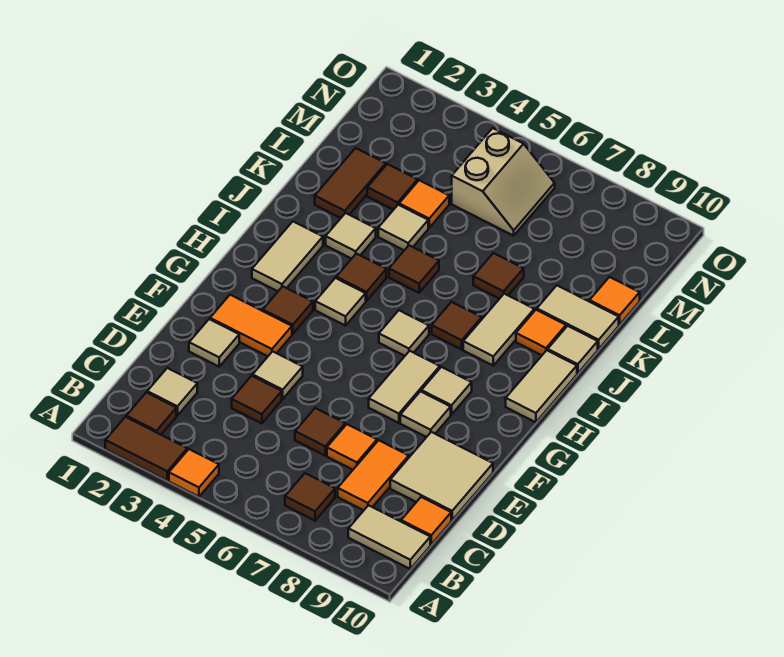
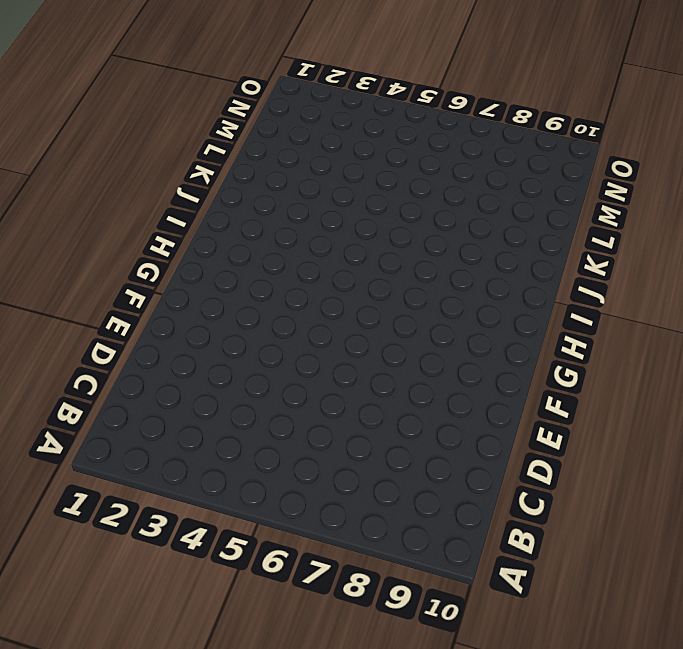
none -> brown 1x2 tile [105,417,187,480]
none -> orange 1x1 tile [169,449,219,497]
none -> brown 1x1 tile [126,392,176,435]
none -> brown 1x1 tile [285,473,335,521]

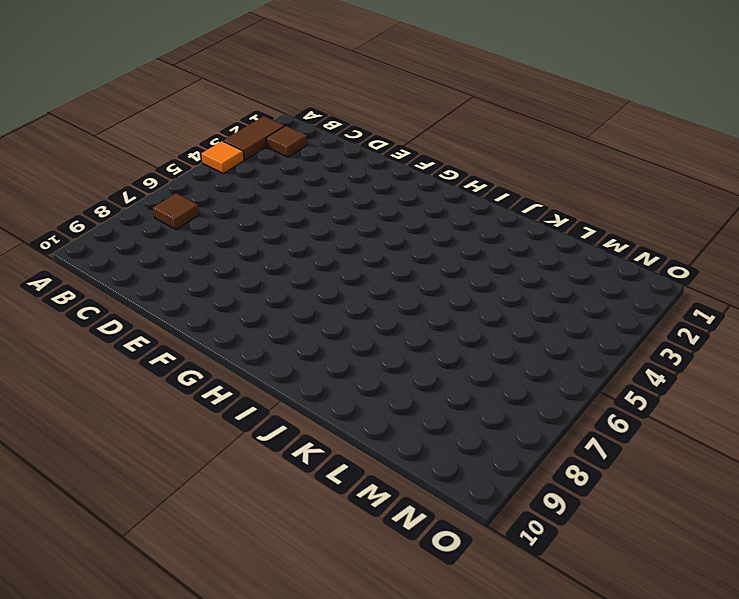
none -> tan 1x2 tile [348,505,430,569]
none -> tan 1x1 tile [147,368,197,416]
none -> orange 1x2 tile [338,440,409,510]
none -> orange 1x1 tile [401,497,451,544]

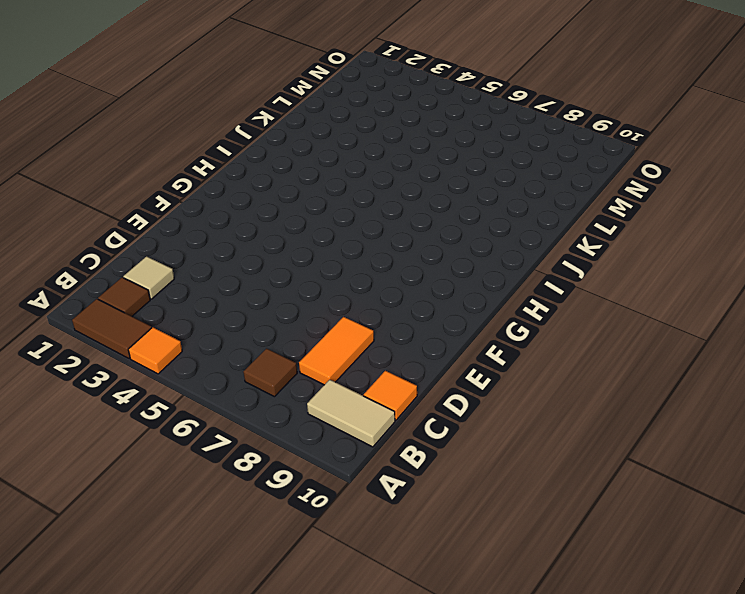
none -> brown 1x1 tile [232,376,282,423]
none -> brown 1x1 tile [295,408,345,455]
none -> orange 1x1 tile [327,424,377,470]
none -> tan 2x2 tile [390,432,493,520]

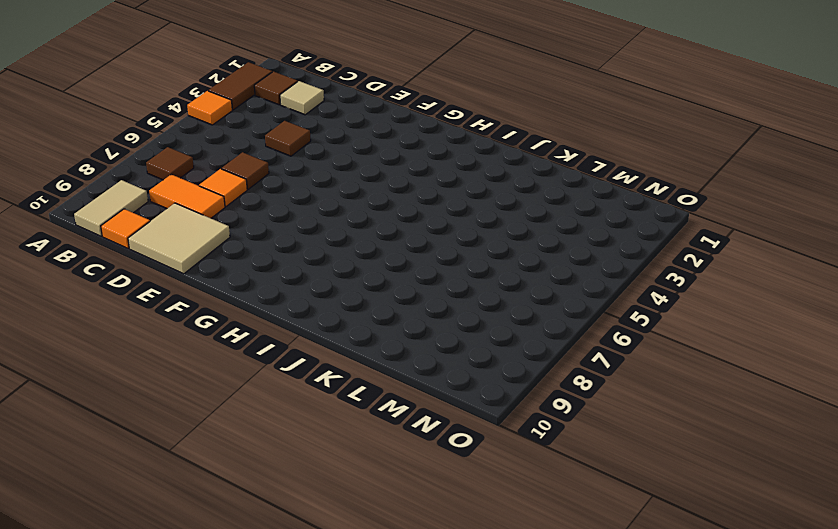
none -> tan 1x1 tile [189,319,239,367]
none -> tan 1x1 tile [253,351,303,399]
none -> orange 1x2 tile [210,295,292,356]
none -> tan 1x2 tile [369,351,440,423]

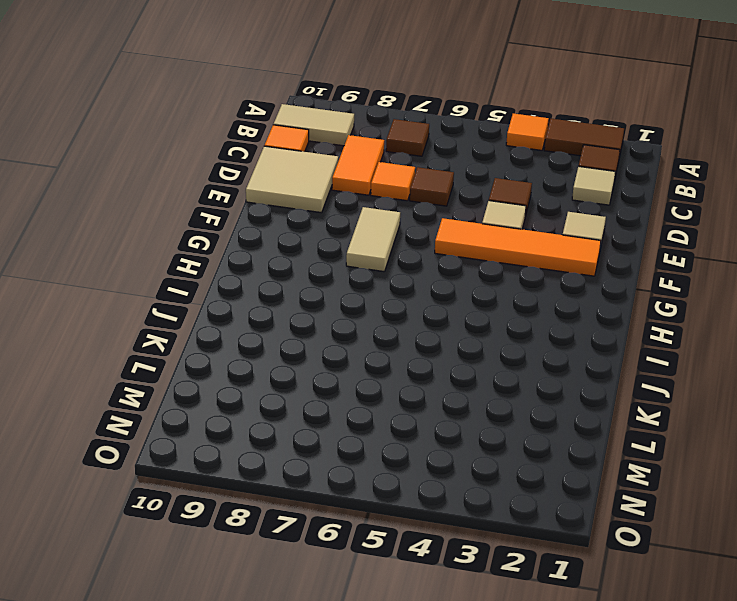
orange 1x4 tile [435,218,601,276] -> orange 1x2 tile [210,295,292,356]
none -> tan 1x1 tile [400,391,451,437]
none -> brown 1x1 tile [263,286,313,334]
none -> tan 1x1 tile [421,367,472,415]
none -> tan 1x2 tile [252,222,323,291]

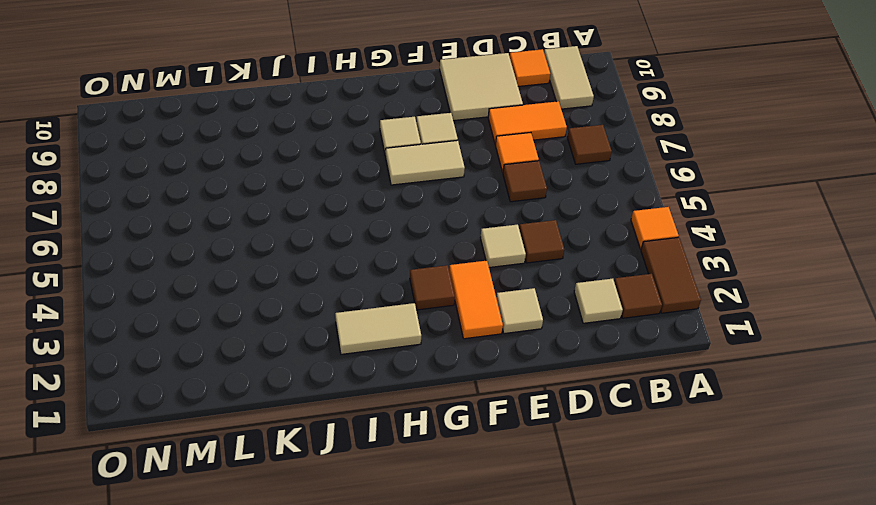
none -> tan 1x1 tile [315,278,366,326]
none -> tan 1x1 tile [379,310,429,356]
none -> tan 1x2 tile [506,350,577,422]
none -> brown 1x1 tile [336,254,386,301]

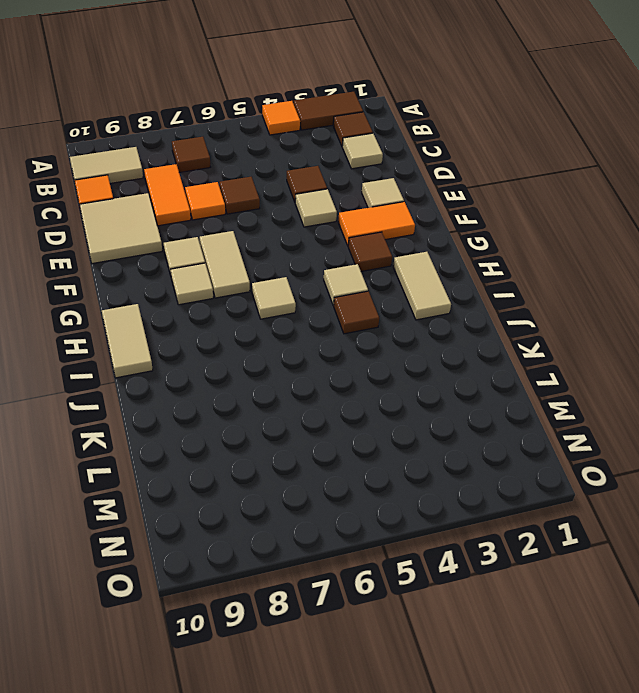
none -> brown 1x1 tile [432,302,482,350]
none -> tan 1x2 tile [463,294,534,366]
none -> tan 1x1 tile [326,213,376,259]
none -> brown 1x1 tile [389,245,439,293]

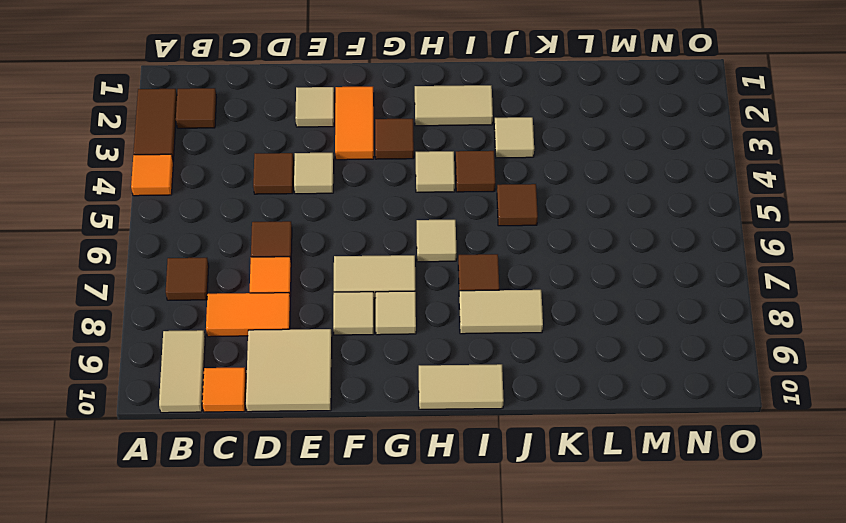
none -> tan 1x1 tile [147,368,197,416]
none -> orange 1x1 tile [516,310,566,355]
none -> tan 1x1 tile [548,326,598,374]
none -> brown 1x2 tile [315,148,386,218]

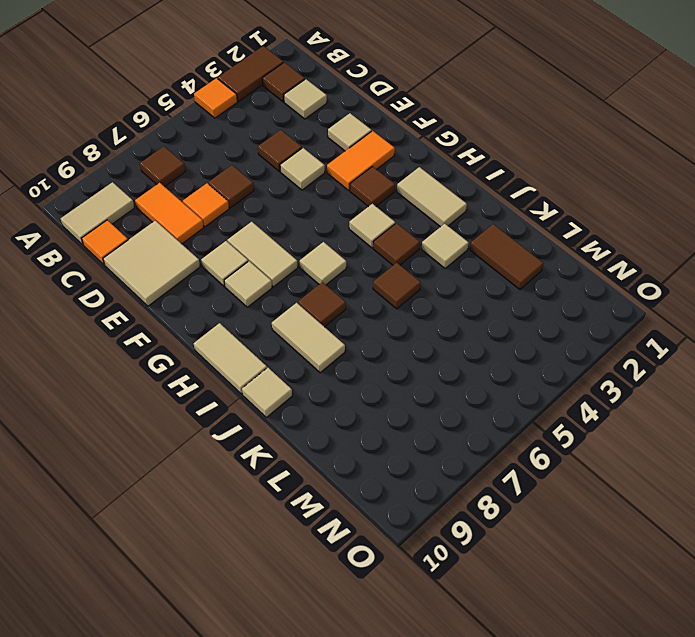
none -> orange 1x1 tile [516,310,566,355]
none -> tan 1x1 tile [378,205,428,250]
none -> brown 1x1 tile [473,253,524,299]
none -> tan 1x2 tile [537,286,619,349]

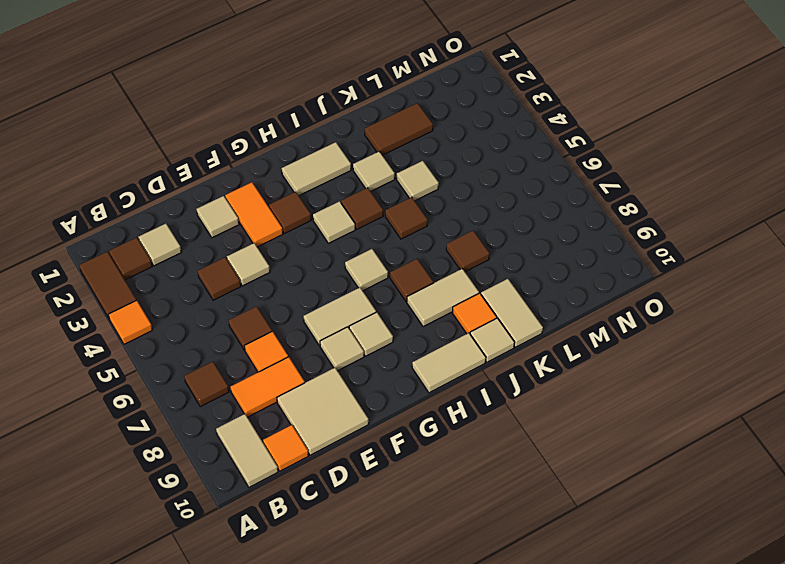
none -> brown 1x1 tile [367,164,418,210]
none -> orange 1x1 tile [399,180,449,228]
none -> orange 1x1 tile [590,277,640,325]
none -> tan 2x2 slope [452,128,555,236]

